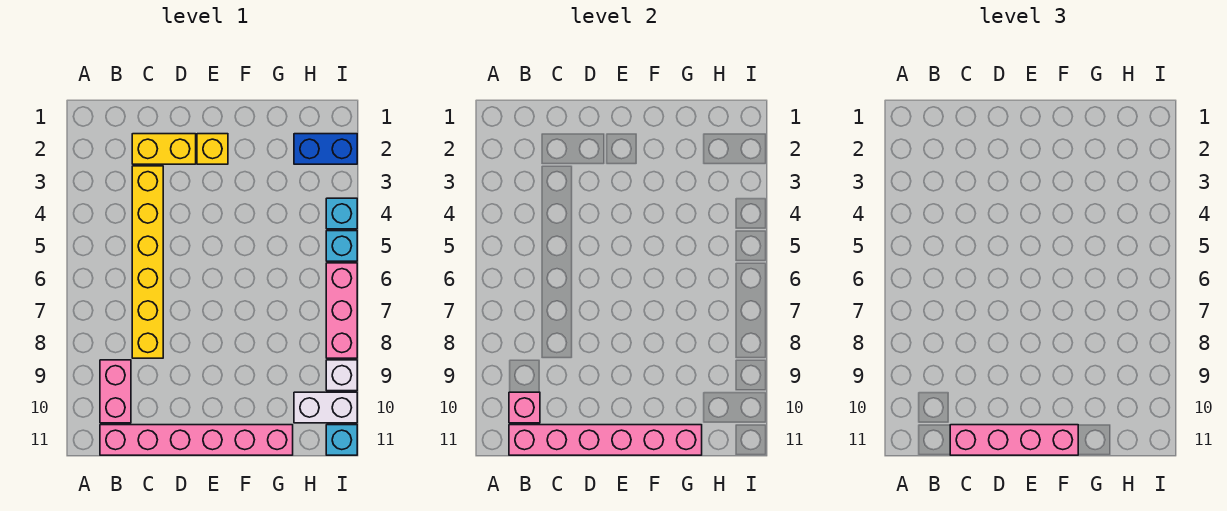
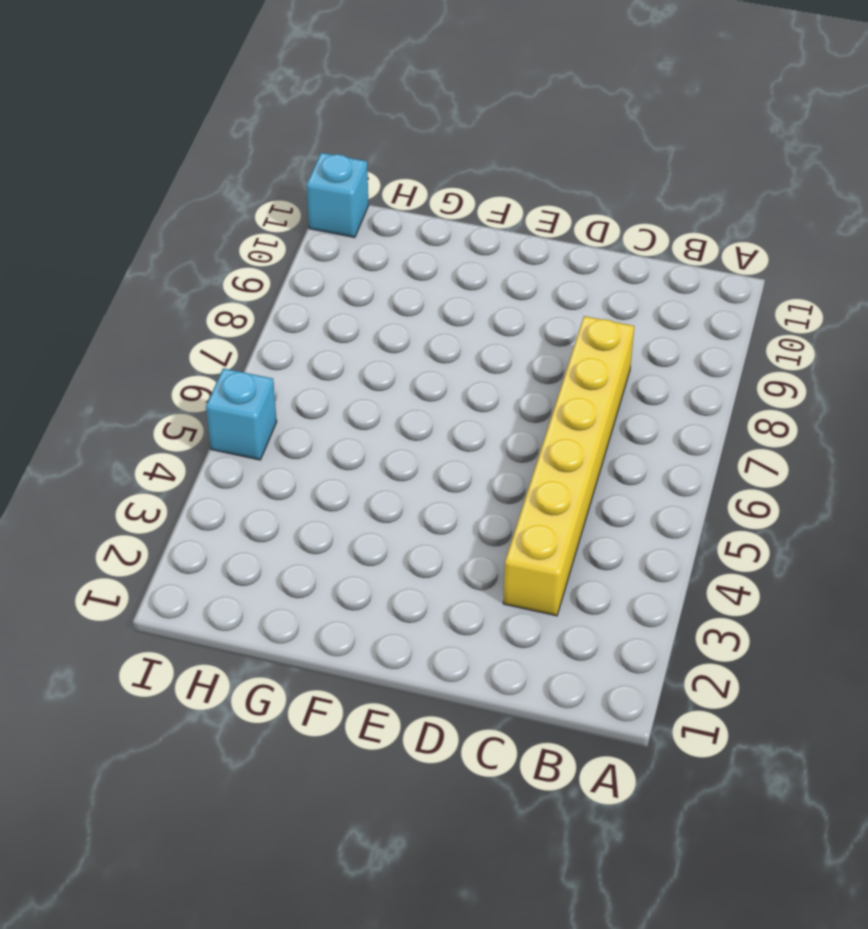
none -> pink 1x2 brick [100,360,131,423]
none -> pink 1x6 brick [100,425,293,455]
none -> yellow 1x2 brick [132,134,196,164]

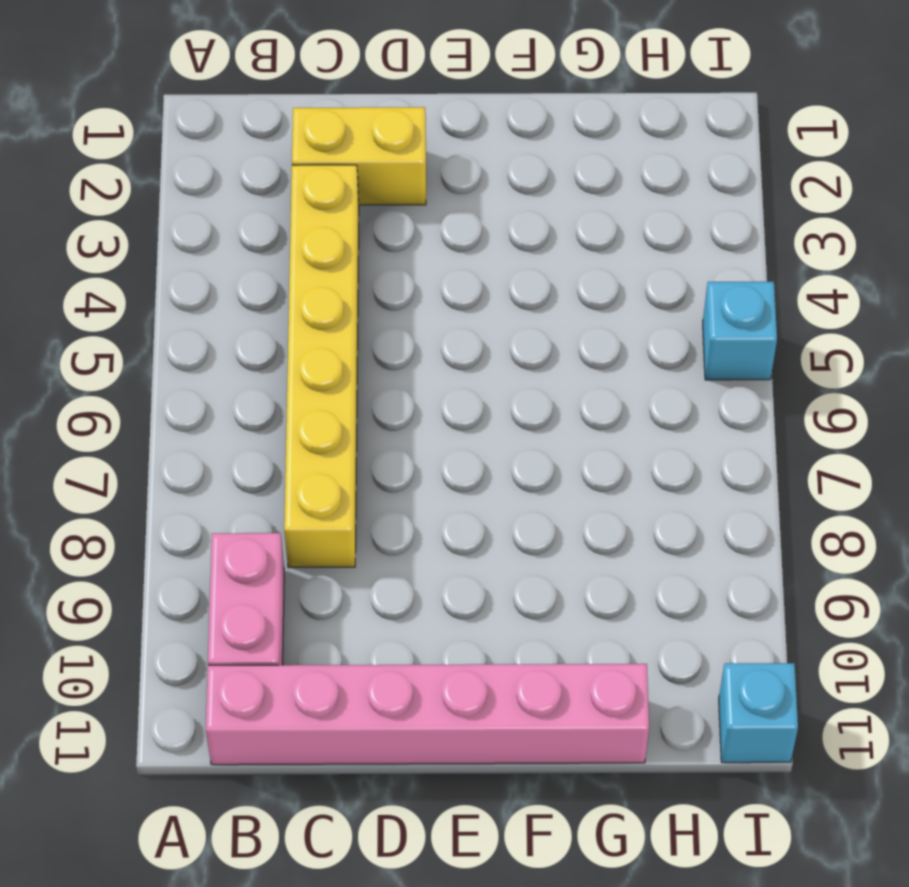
none -> yellow 1x1 brick [197,134,228,164]
none -> blue 1x2 brick [294,134,357,164]
none -> white 1x2 brick [294,392,357,423]

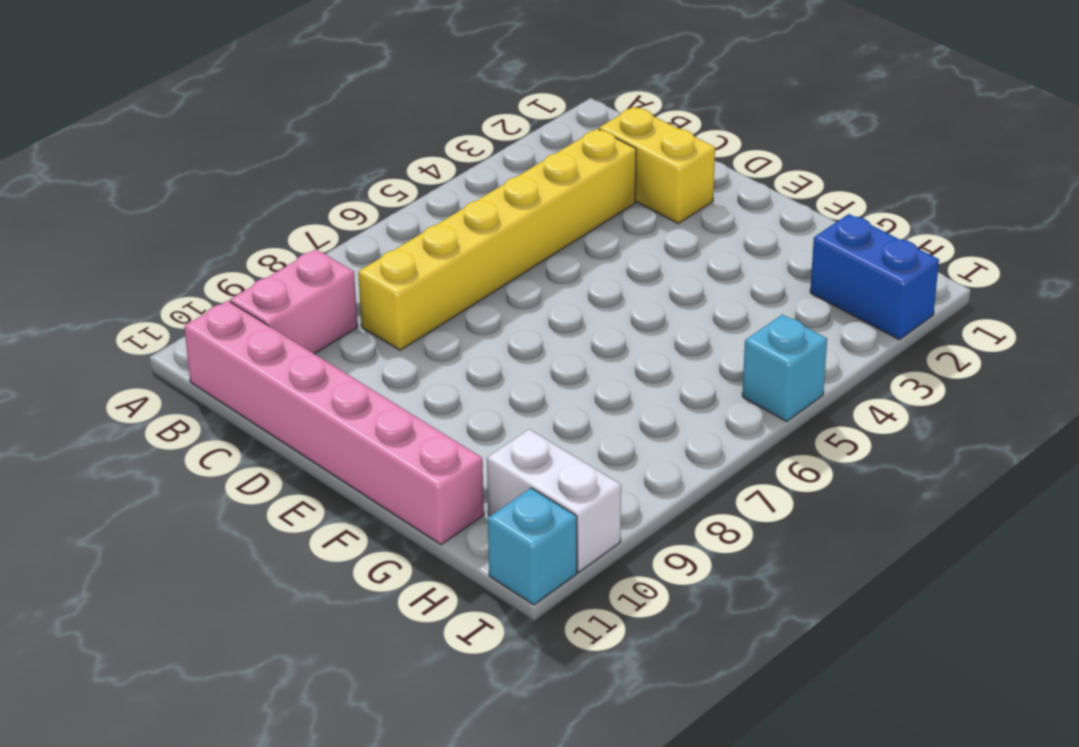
none -> yellow 1x1 brick [197,134,228,164]
none -> cyan 1x1 brick [326,198,357,229]
none -> pink 1x3 brick [326,263,357,358]

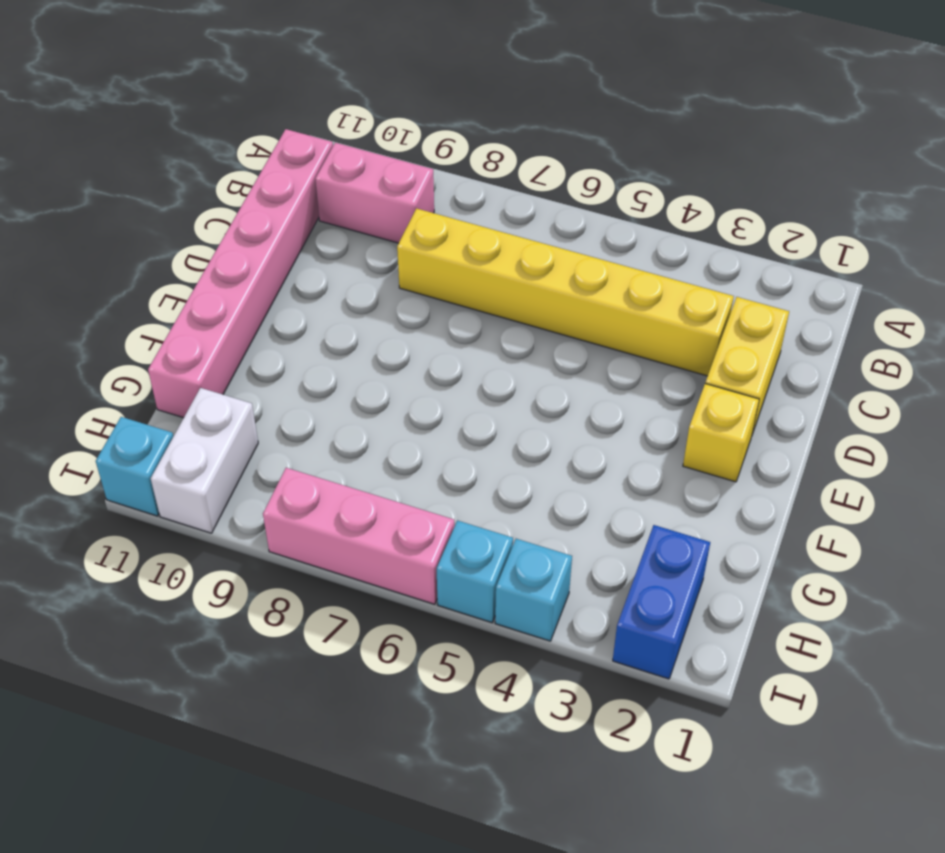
none -> white 1x1 brick [326,360,357,391]
none -> pink 1x1 brick [509,392,540,423]
none -> pink 1x6 brick [509,425,702,455]

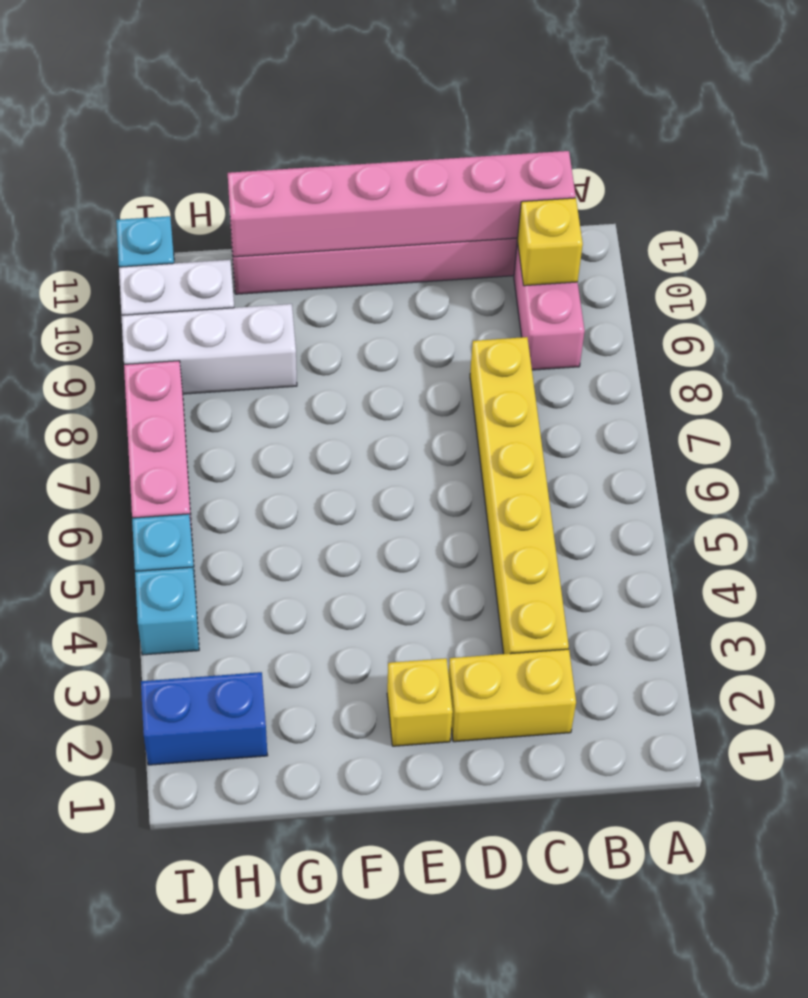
yellow 1x1 brick [517,198,583,286] -> pink 1x1 brick [509,392,540,423]
white 1x3 brick [121,304,297,394] -> white 1x1 brick [326,360,357,391]
none -> pink 1x4 brick [950,425,1078,455]

